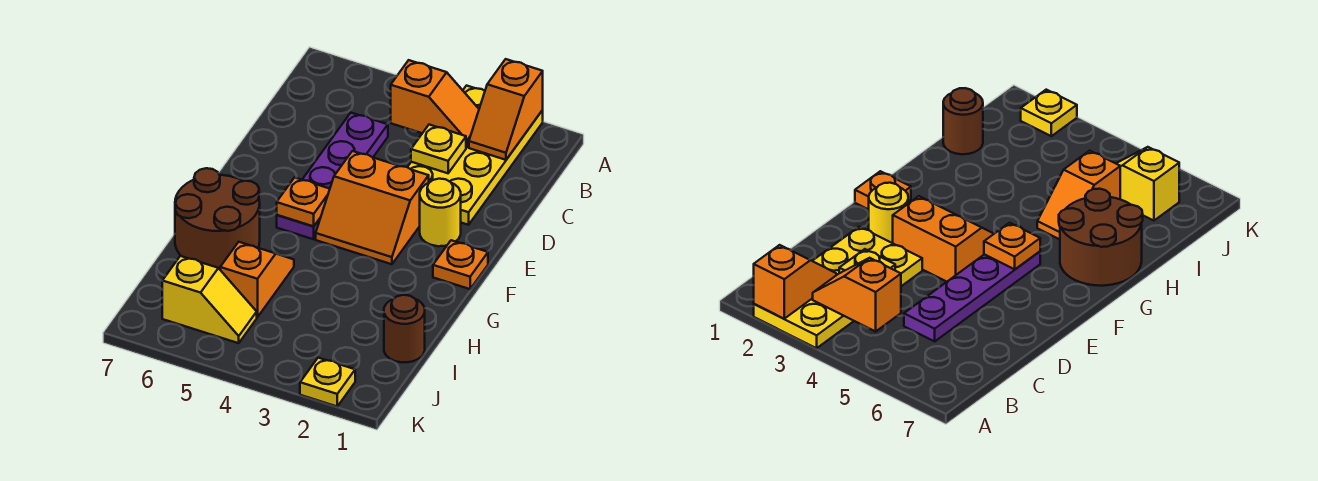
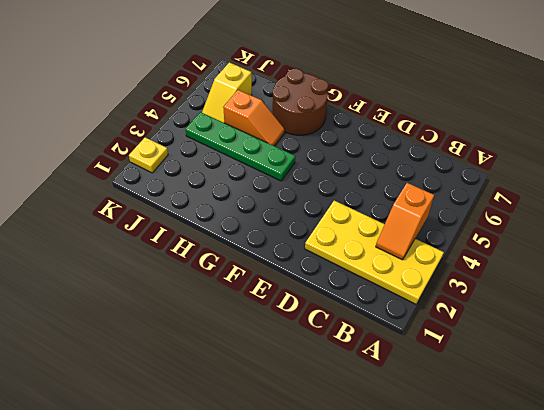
green 1x4 plate [185,112,295,181] -> none
none -> purple 1x4 plate [277,113,388,239]
none -> yellow 1x1 round brick [420,179,461,246]
none -> orange 2x2 slope [316,151,429,264]

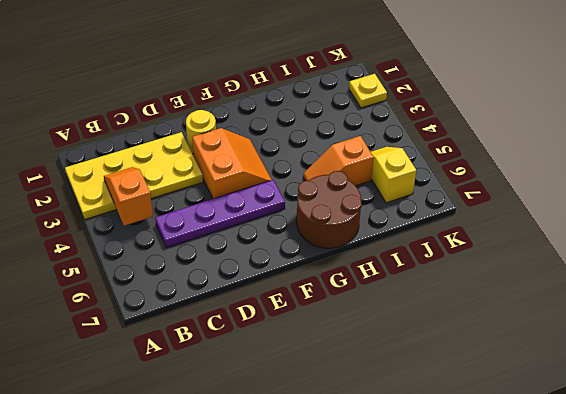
none -> orange 1x1 plate [433,240,488,289]
none -> brown 1x1 round brick [384,295,425,362]
none -> orange 1x2 slope [469,59,543,160]

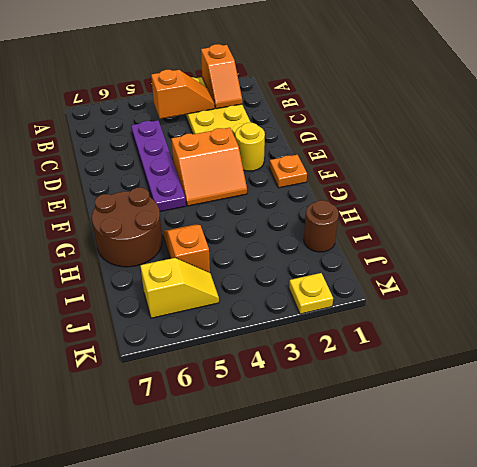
none -> yellow 1x1 plate [411,125,466,173]
none -> orange 1x1 plate [277,178,330,226]

